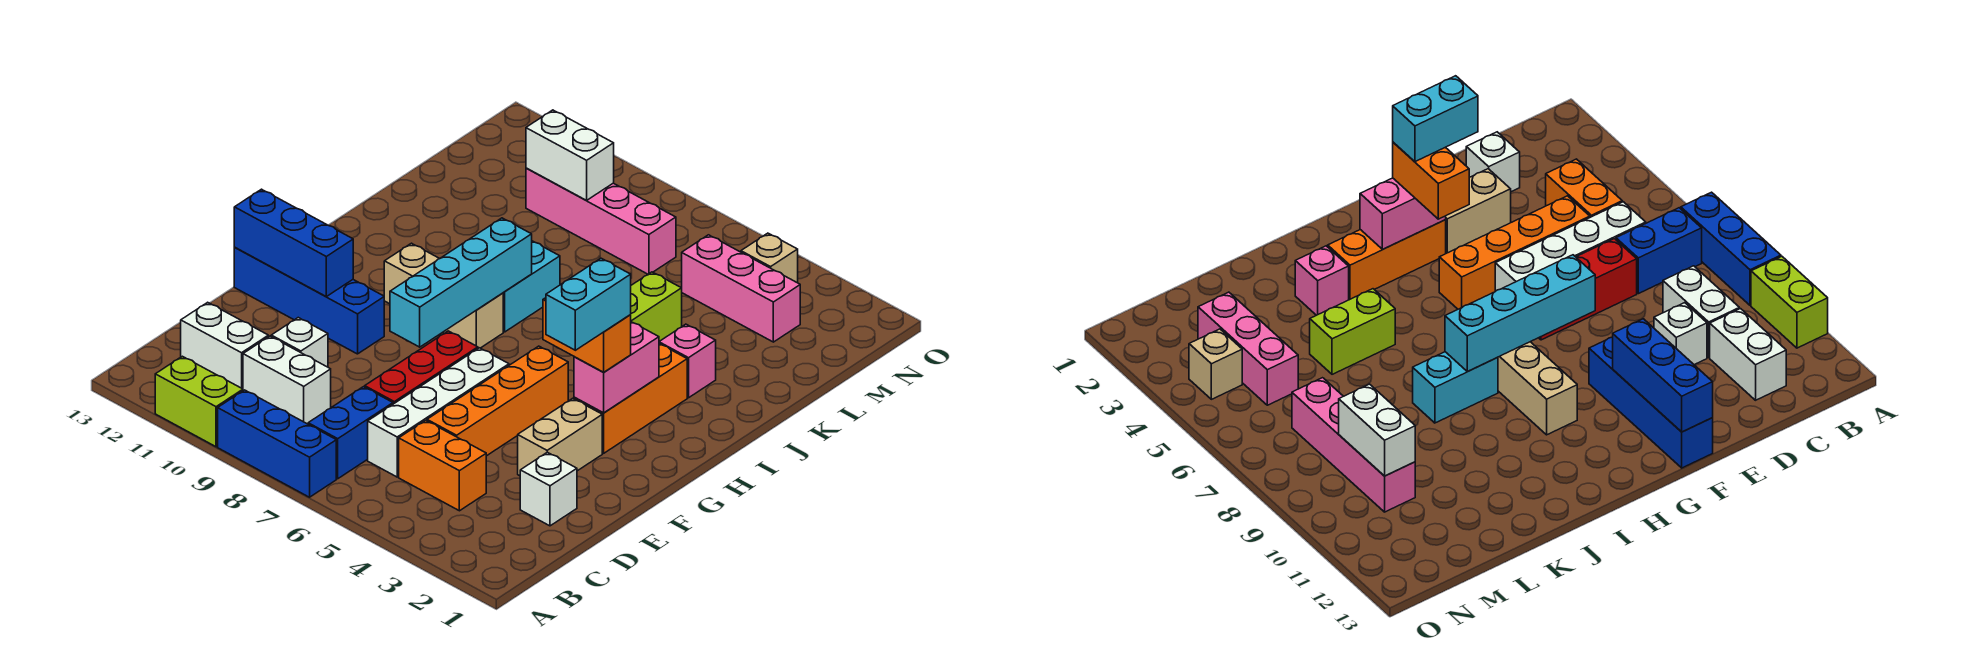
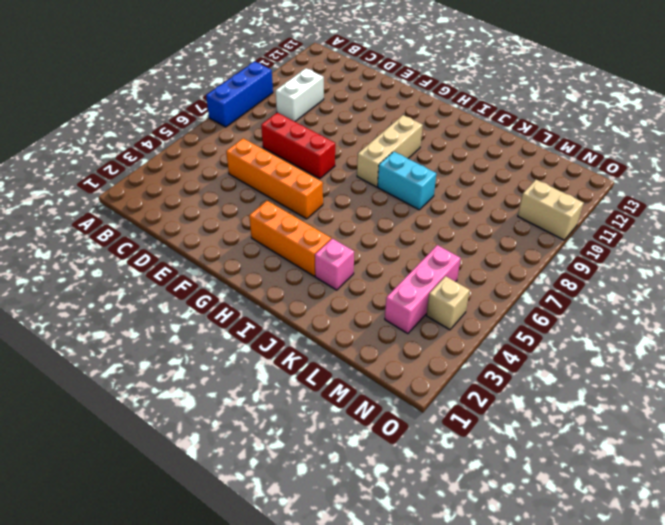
tan 1x2 brick [518,180,584,240] -> tan 1x2 brick moved to [518,398,602,476]
none -> lime 1x2 brick [155,356,243,447]
none -> blue 1x2 brick [308,387,393,479]
none -> orange 1x2 brick [399,420,486,511]

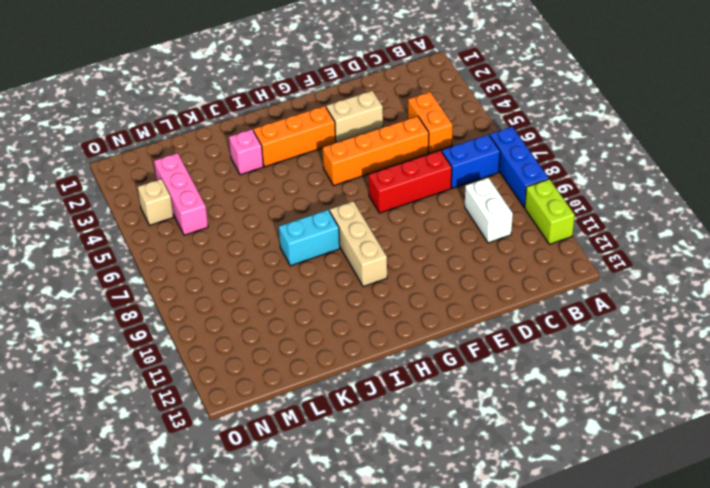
none -> white 1x4 brick [368,348,509,477]
none -> white 1x2 brick [181,302,268,389]
none -> white 1x1 brick [520,452,577,526]

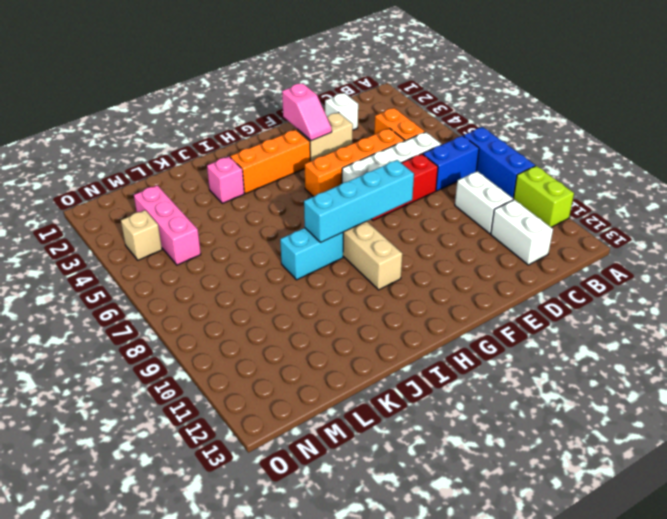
pink 1x2 slope [282,83,332,141] -> none
none -> white 1x1 brick [271,318,328,367]
none -> blue 1x4 brick [234,248,384,354]
none -> lime 1x2 brick [630,272,682,341]

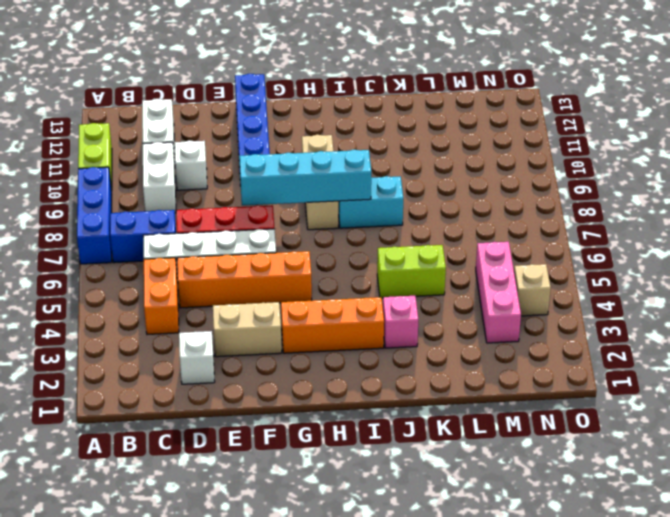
none -> pink 1x4 brick [526,168,676,274]
none -> blue 1x3 brick [234,189,353,297]
none -> pink 1x2 brick [574,322,659,413]

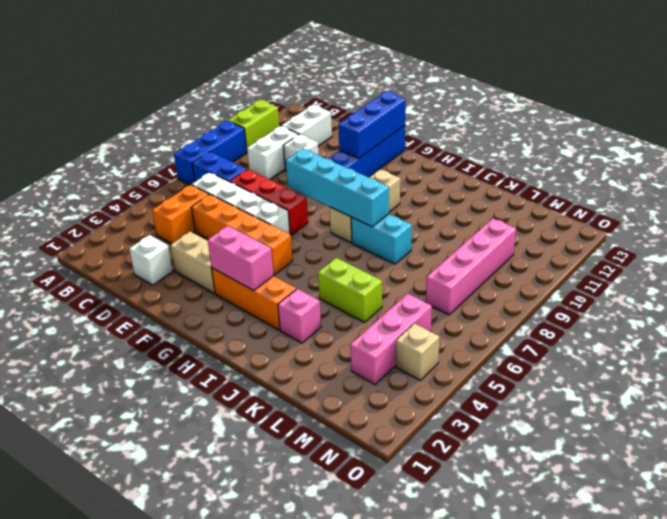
none -> white 1x2 brick [526,110,614,201]
none -> orange 1x2 brick [543,298,631,372]
none -> cyan 1x2 brick [546,258,631,350]

